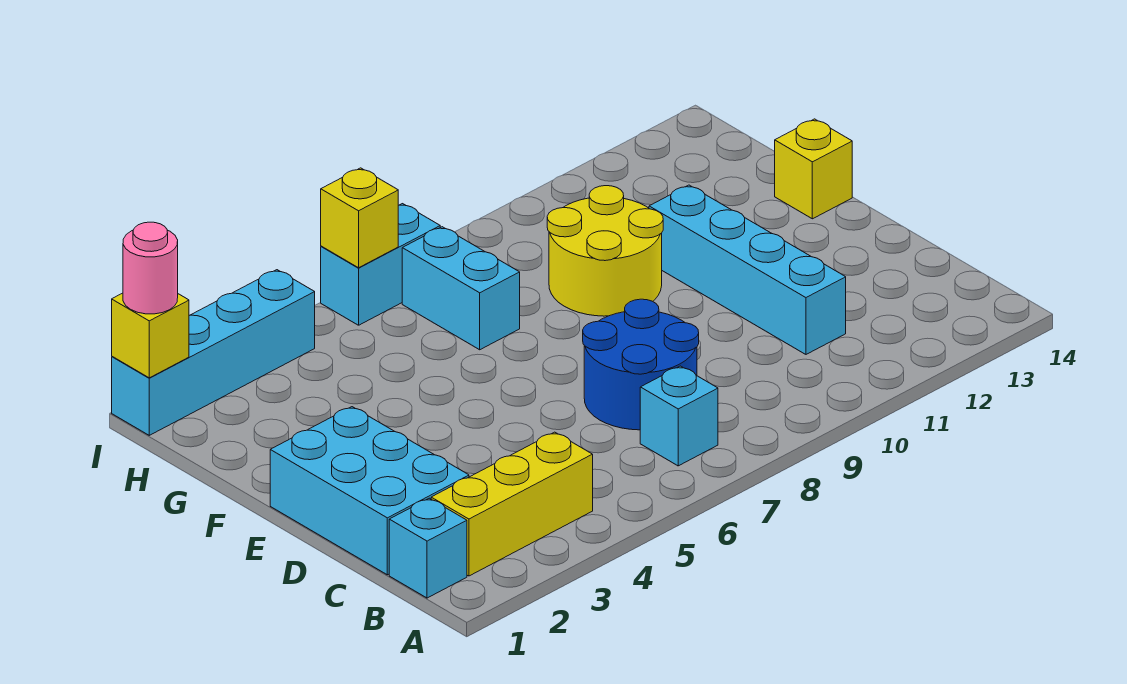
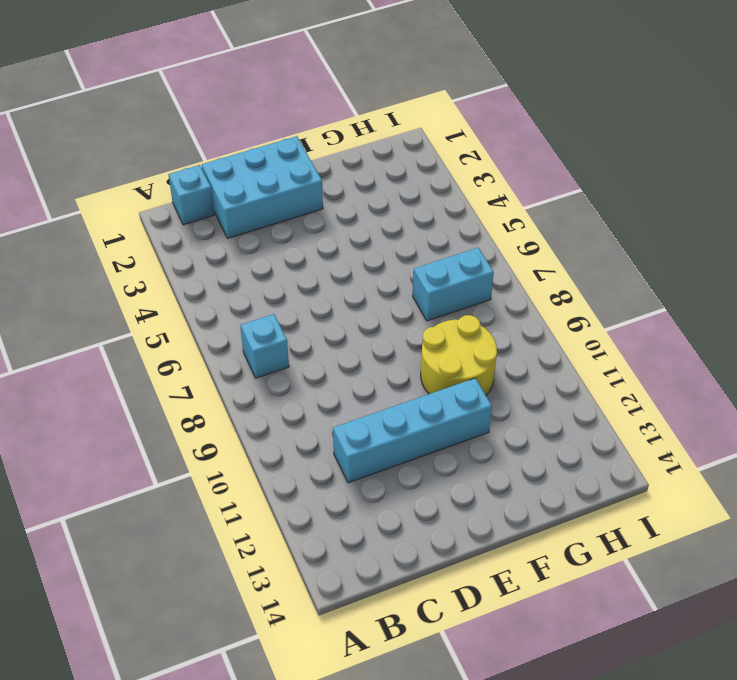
none -> yellow 1x3 brick [431,432,593,576]
none -> blue 2x2 round brick [583,299,699,430]
none -> yellow 1x1 brick [775,119,852,219]

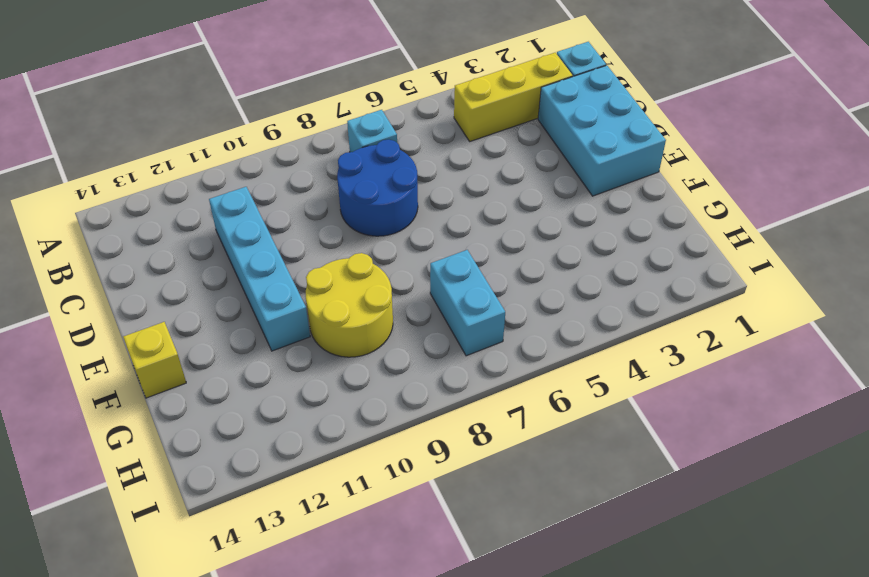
none -> cyan 1x4 brick [112,270,315,435]
none -> cyan 1x2 brick [321,204,440,325]
none -> yellow 1x1 brick [112,293,189,378]

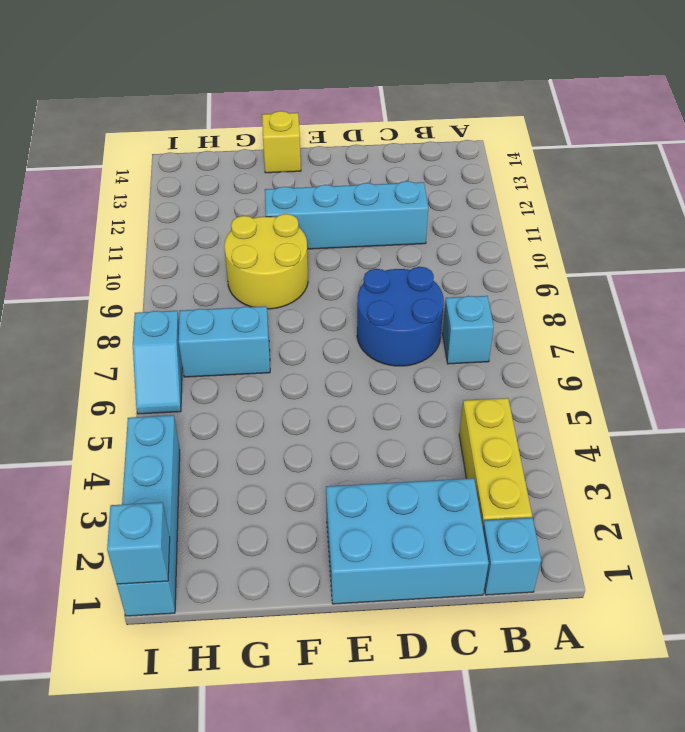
cyan 1x1 brick [107,502,170,584] -> yellow 1x1 brick [112,293,189,378]
cyan 1x2 slope [133,311,182,414] -> cyan 1x2 brick [321,204,440,325]
none -> yellow 1x1 brick [321,168,398,268]
none -> pink 1x1 round brick [123,222,178,314]

